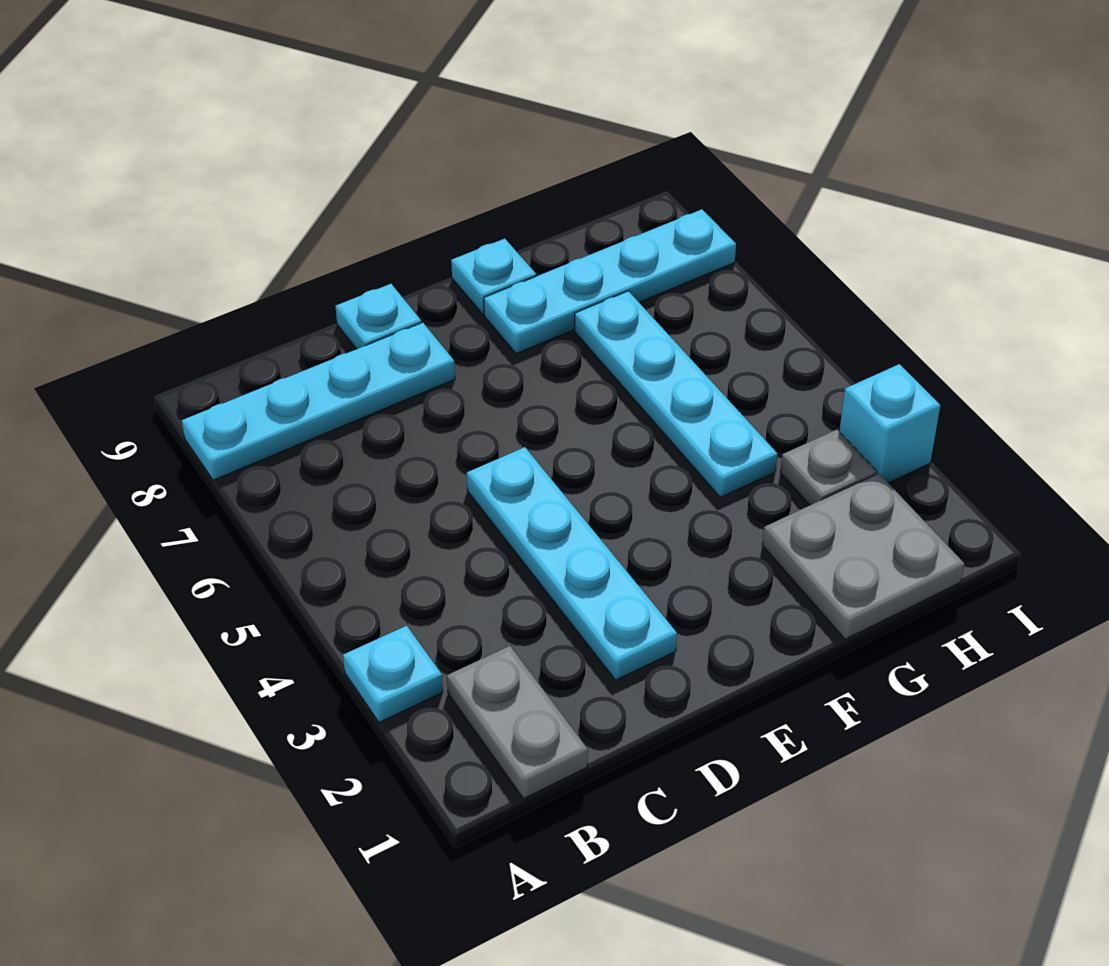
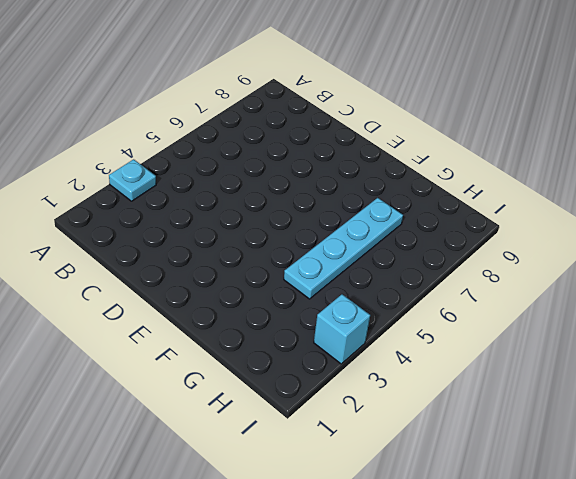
none -> cyan 1x4 plate [182,323,455,480]
none -> grey 1x2 plate [447,646,588,799]

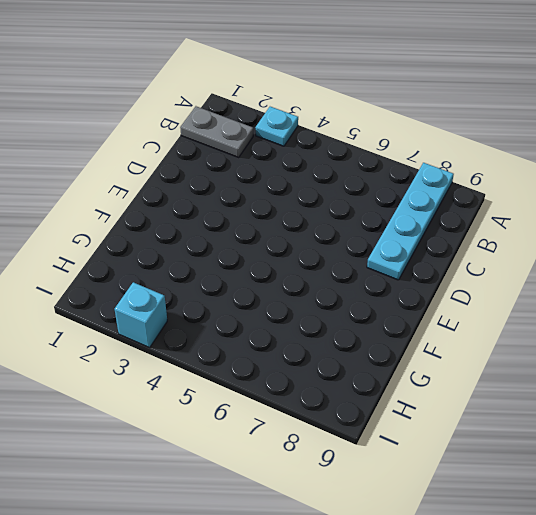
none -> cyan 1x4 plate [467,447,677,680]
none -> cyan 1x1 plate [335,284,422,349]

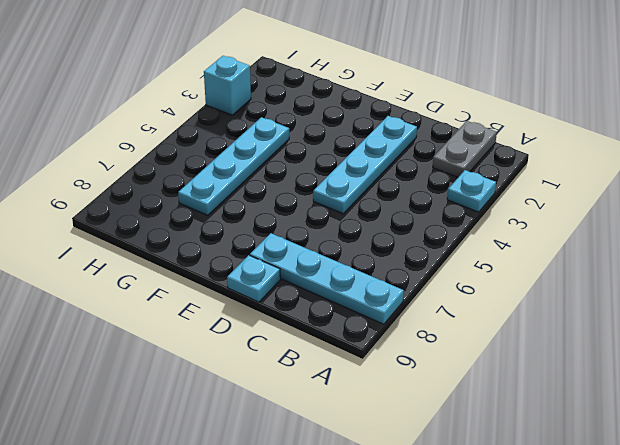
none -> cyan 1x4 plate [484,209,736,354]
none -> cyan 1x1 plate [451,239,536,314]

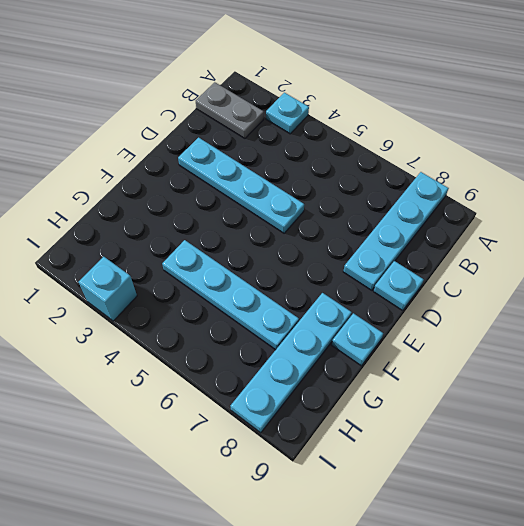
none -> grey 2x2 plate [762,473,964,639]
none -> grey 1x1 plate [780,430,877,505]

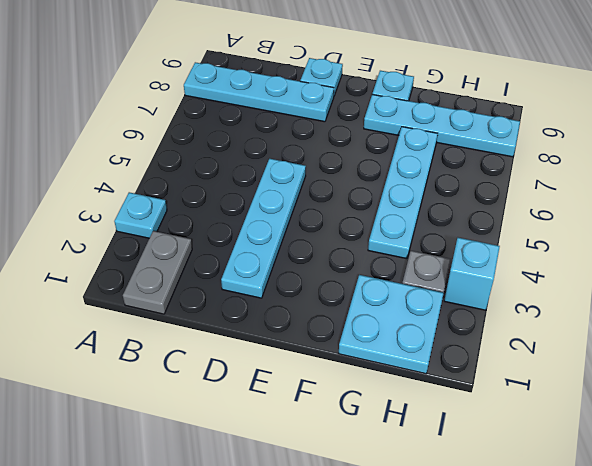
cyan 2x2 plate [339,275,444,374] -> grey 2x2 plate [762,473,964,639]

